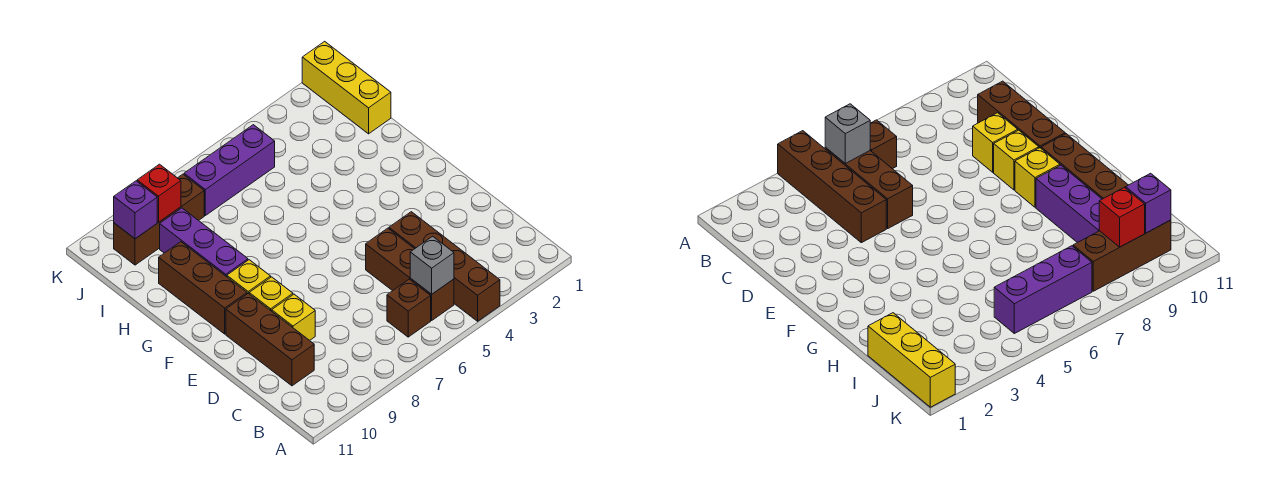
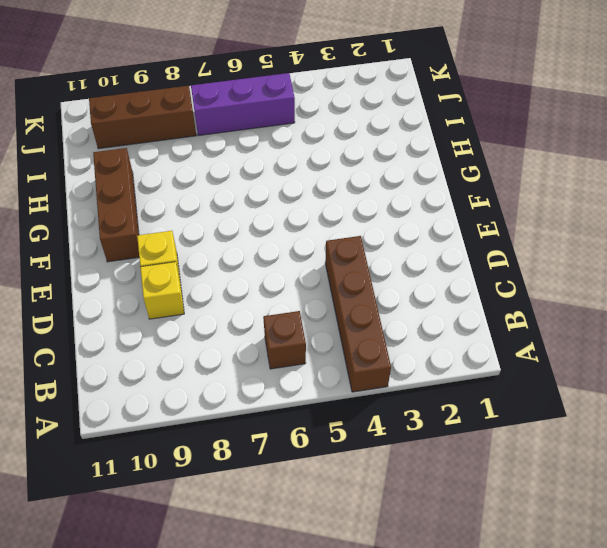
none -> brown 1x3 brick [366,228,454,320]
none -> brown 1x3 brick [226,294,314,386]
none -> yellow 1x1 brick [227,260,271,294]

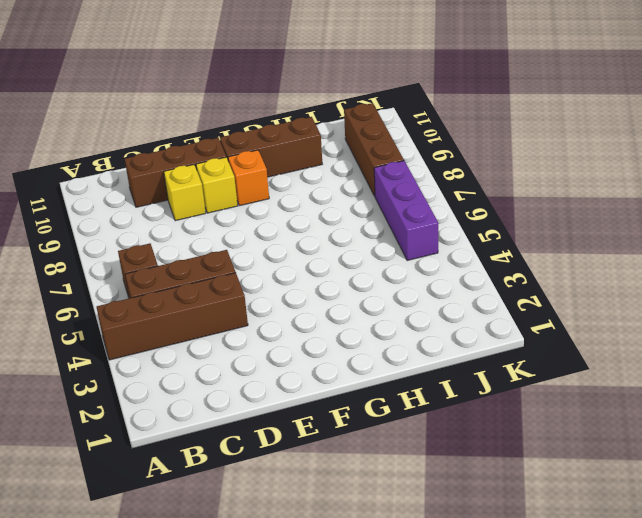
orange 1x1 brick [228,150,269,206] -> yellow 1x1 brick [227,260,271,294]
none -> purple 1x3 brick [160,208,248,277]
none -> yellow 1x3 brick [302,41,391,134]
none -> grey 1x1 brick [410,236,454,294]

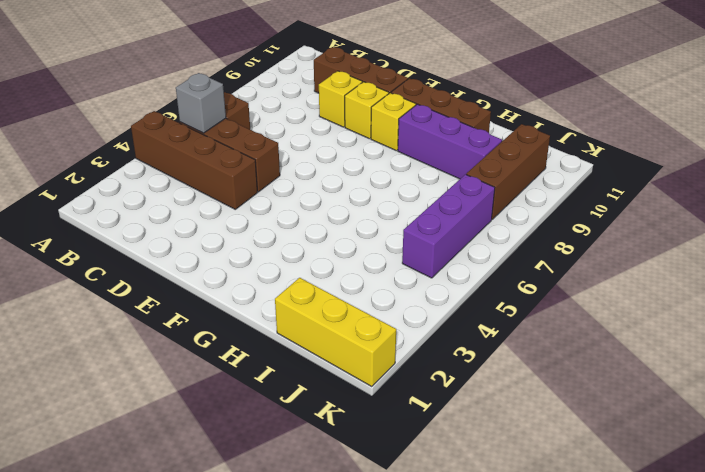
none -> red 1x1 brick [137,164,181,222]
none -> purple 1x1 brick [114,181,157,239]

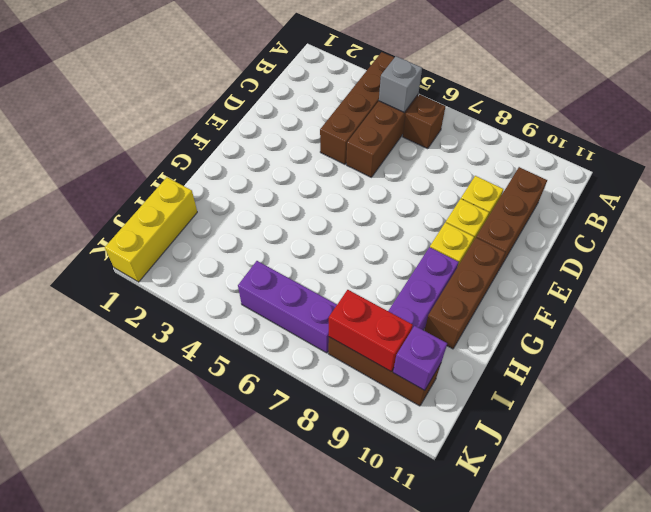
red 1x2 brick [329,290,413,371] -> red 1x1 brick [137,164,181,222]

